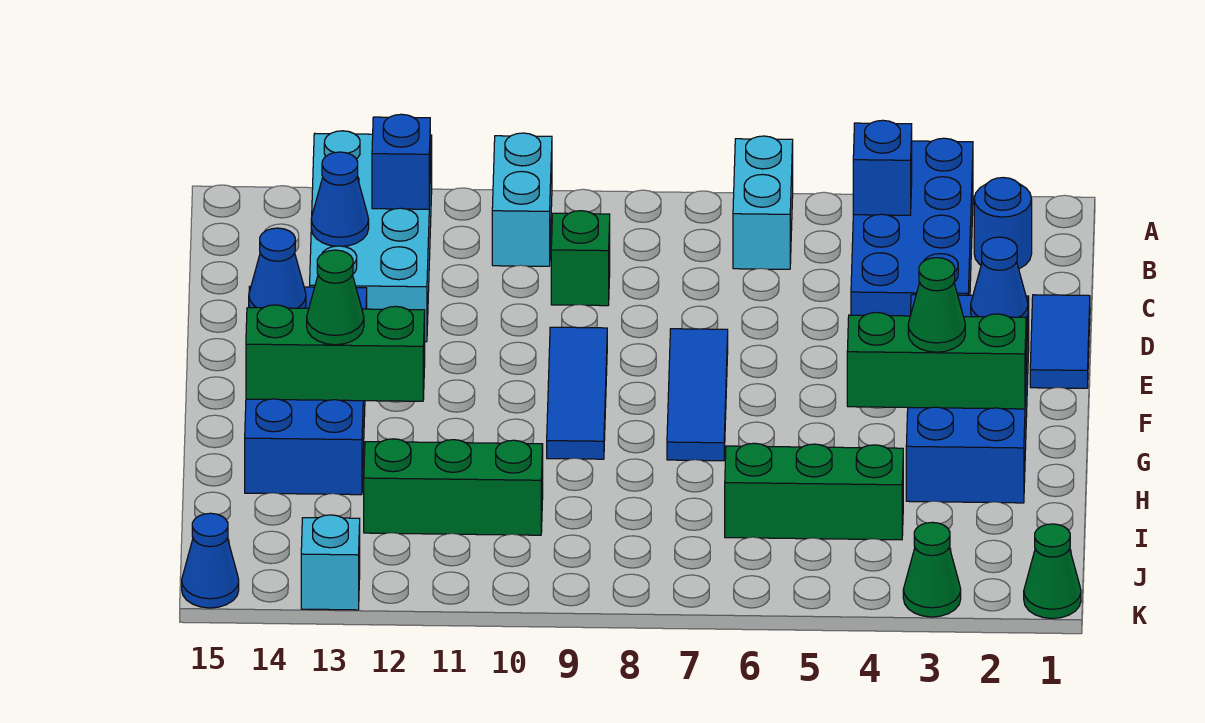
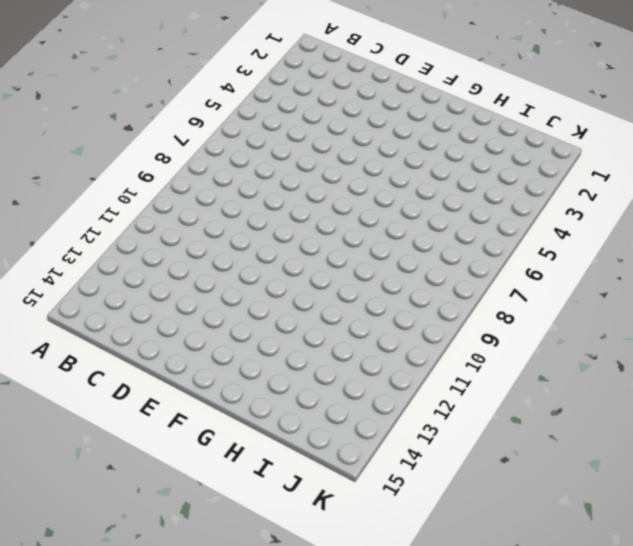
none -> blue 2x4 brick [851,138,973,316]
none -> cyan 1x2 brick [733,136,793,269]
none -> cyan 1x2 brick [492,133,552,266]

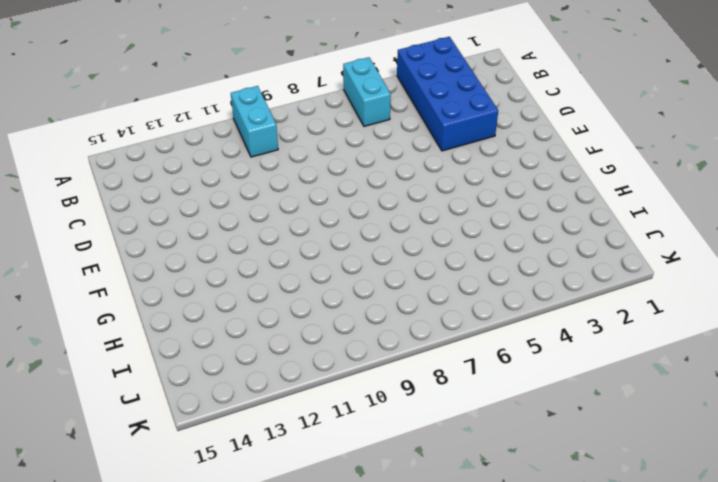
none -> cyan 2x4 brick [310,131,432,342]
none -> blue 1x1 round brick [974,178,1032,269]
none -> green 1x1 brick [551,211,610,306]

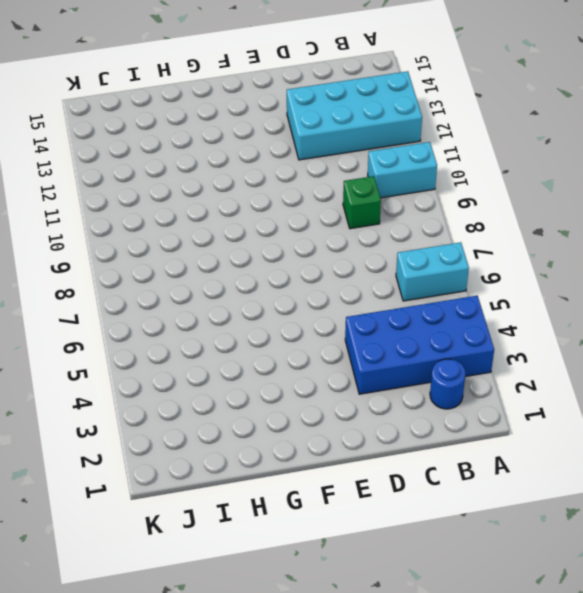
none -> blue 1x2 tile [1030,295,1090,388]
none -> blue 2x4 brick [906,295,1029,503]
none -> blue 1x3 tile [667,329,728,461]

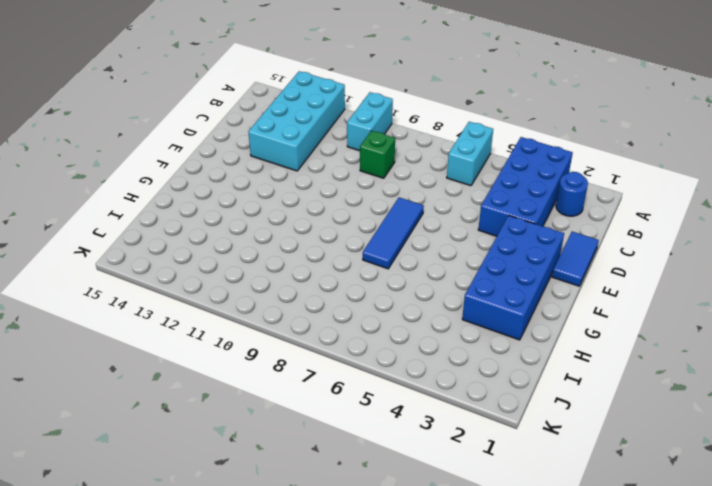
none -> blue 1x3 tile [547,327,607,459]
none -> blue 2x4 brick [245,286,367,495]
none -> green 1x3 brick [725,443,903,540]

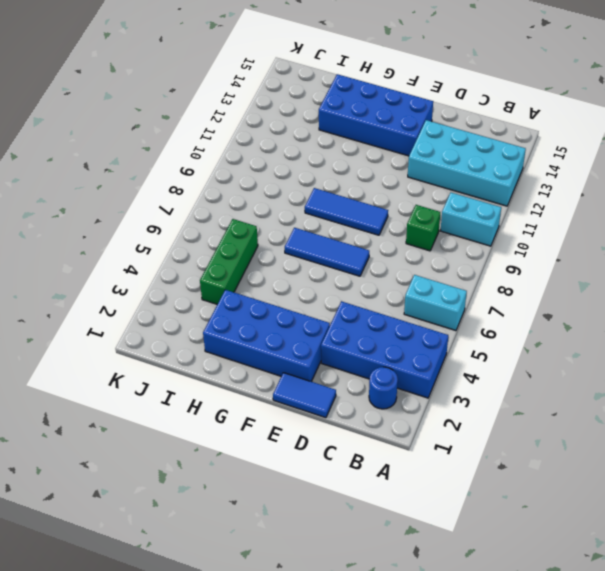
none -> green 1x3 brick [364,439,543,535]
none -> green 1x1 cone [1024,524,1081,619]
none -> green 1x1 cone [903,522,961,617]

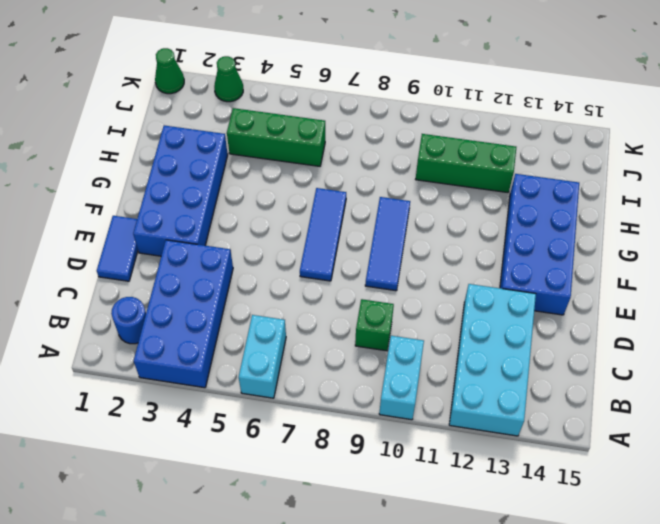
none -> cyan 1x1 brick [301,515,360,610]
none -> blue 1x1 cone [182,513,239,608]
none -> blue 1x1 brick [853,120,912,215]

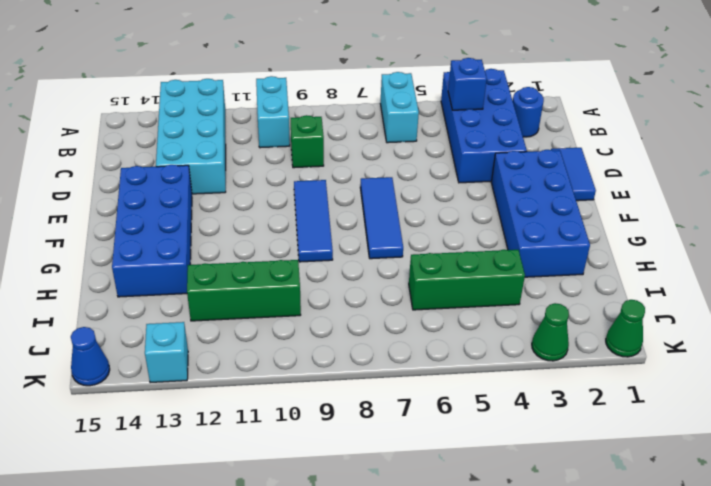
none -> blue 1x1 brick [372,114,430,209]
none -> blue 1x1 cone [311,152,369,246]
none -> blue 1x1 cone [971,237,1028,319]

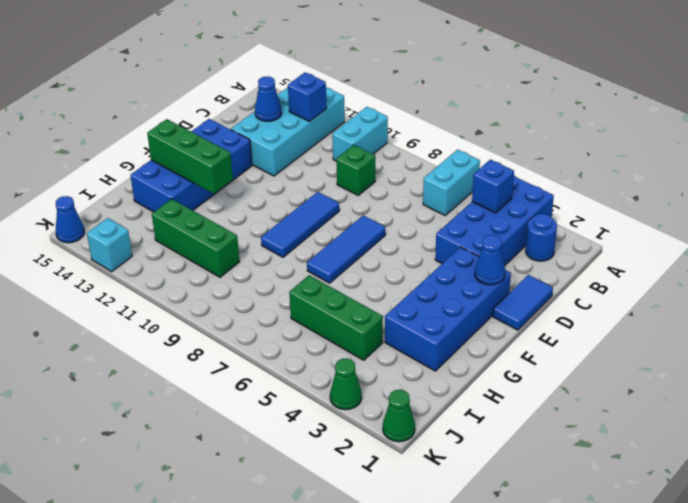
none -> blue 1x1 cone [249,228,306,308]
none -> green 1x3 brick [847,312,1026,409]
none -> green 1x1 cone [908,258,965,352]

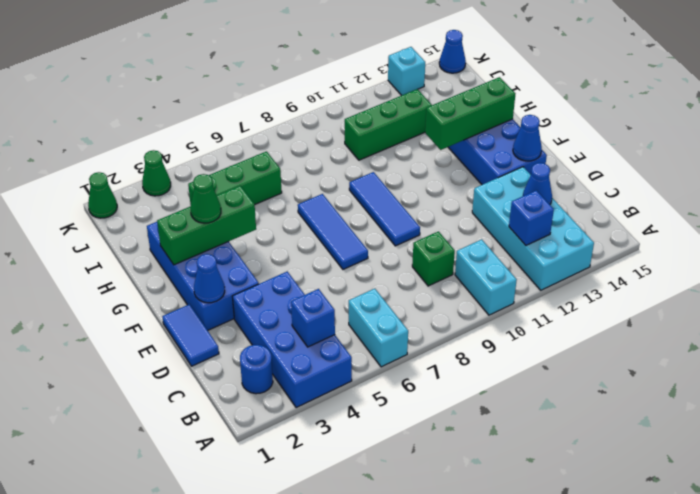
none -> green 1x1 cone [307,250,364,345]

